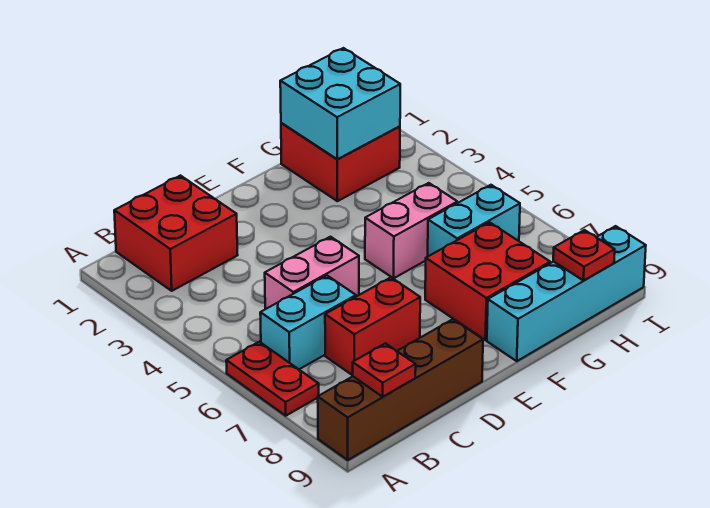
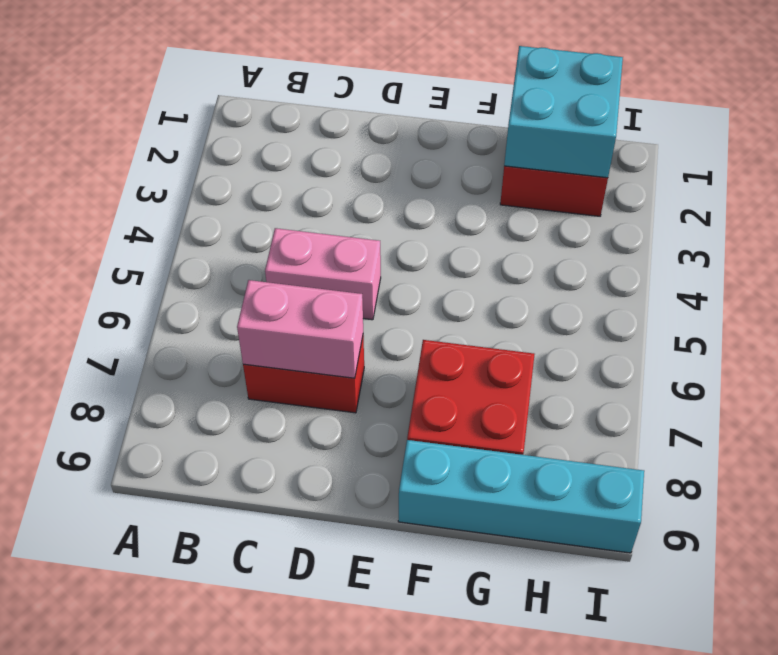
pink 1x2 brick [237,280,363,378] -> pink 1x2 brick moved to [365,183,457,278]
none -> red 1x2 plate [226,342,319,416]
none -> brown 1x4 brick [318,319,483,460]
none -> red 2x2 brick [114,176,237,291]

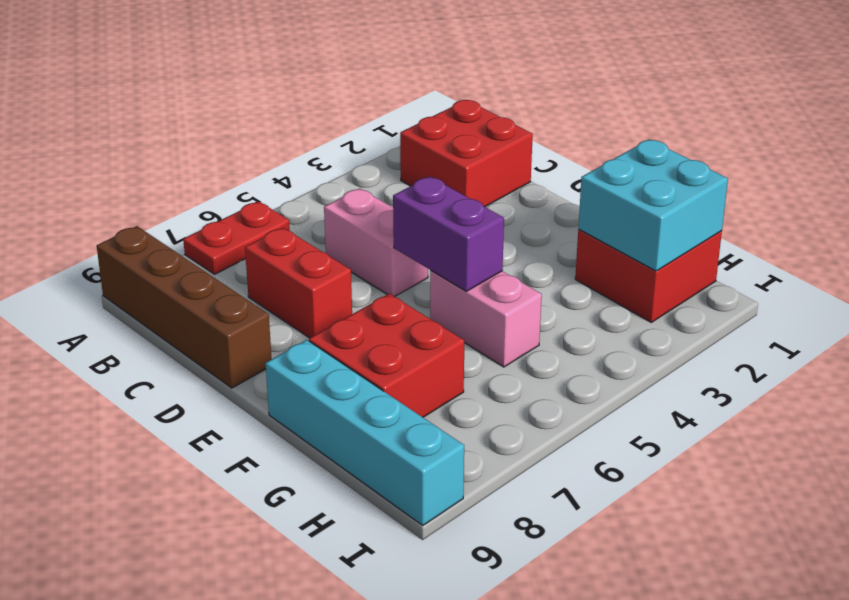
purple 1x2 brick [393,176,504,291] -> none
none -> cyan 1x2 brick [260,276,356,369]
none -> cyan 1x2 brick [428,185,520,256]
none -> red 1x1 plate [353,343,416,397]

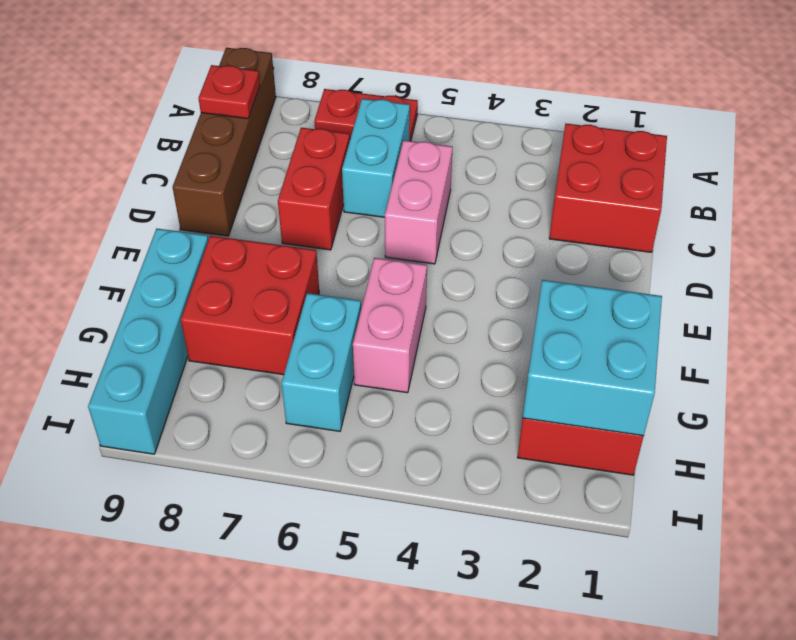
none -> red 1x1 plate [553,230,615,281]

